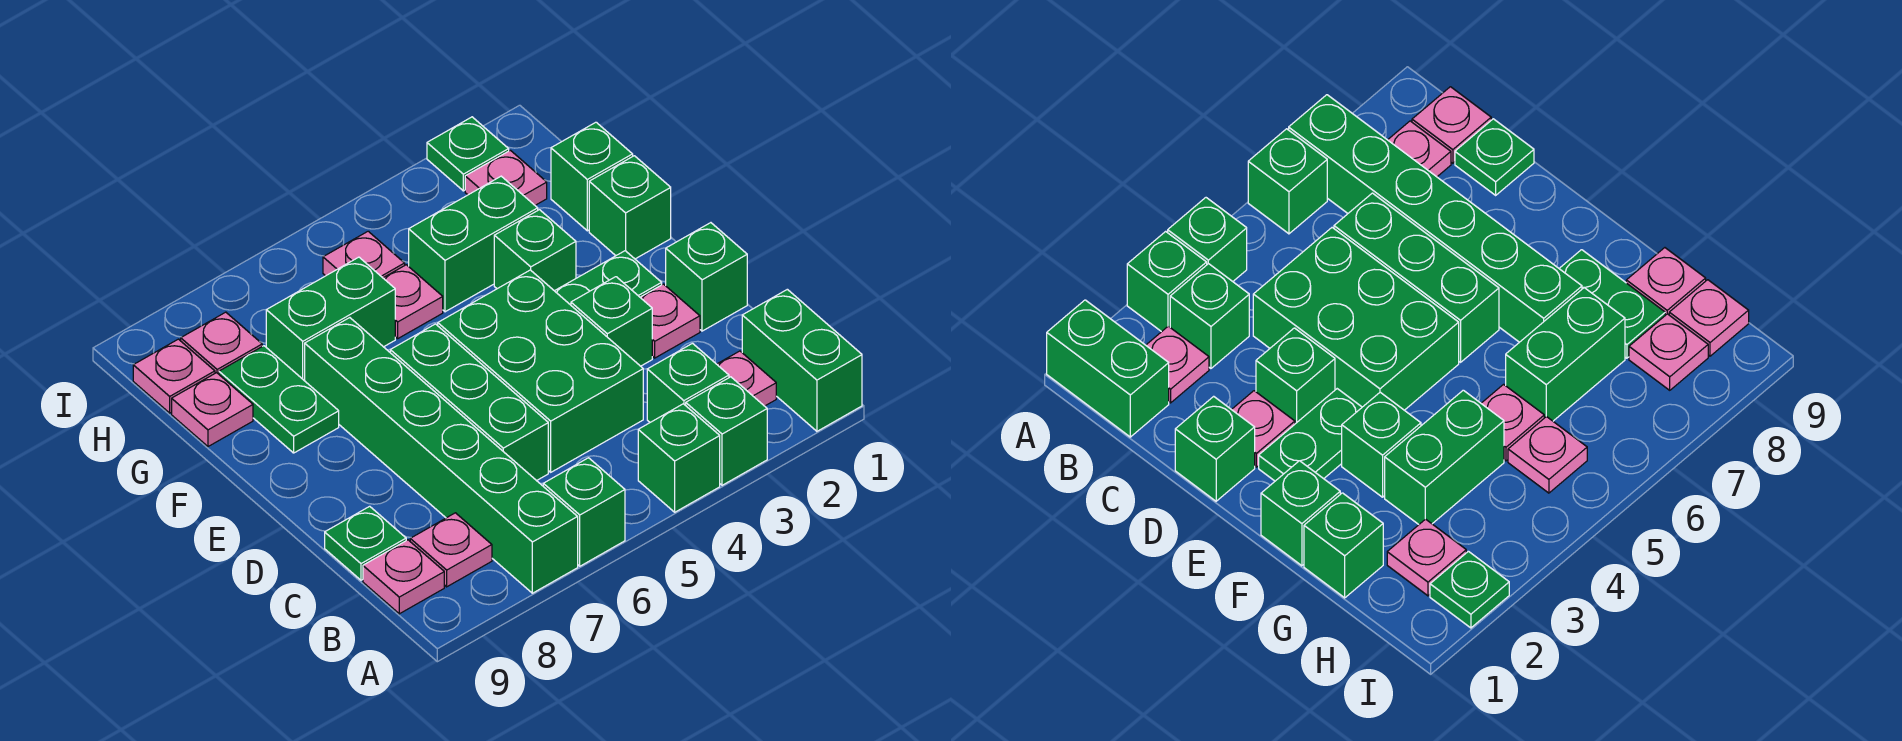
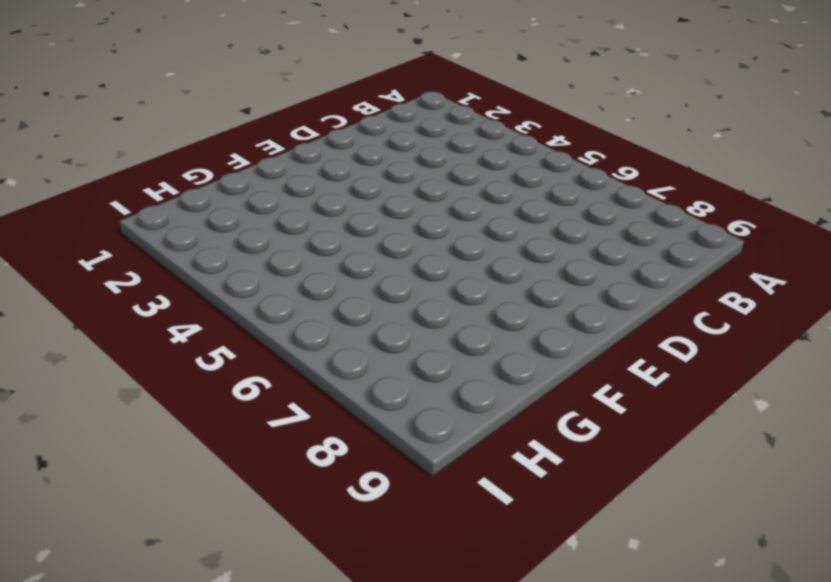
none -> green 1x2 brick [742,289,862,431]
none -> green 1x1 brick [686,377,767,485]
none -> green 1x1 brick [638,404,720,512]

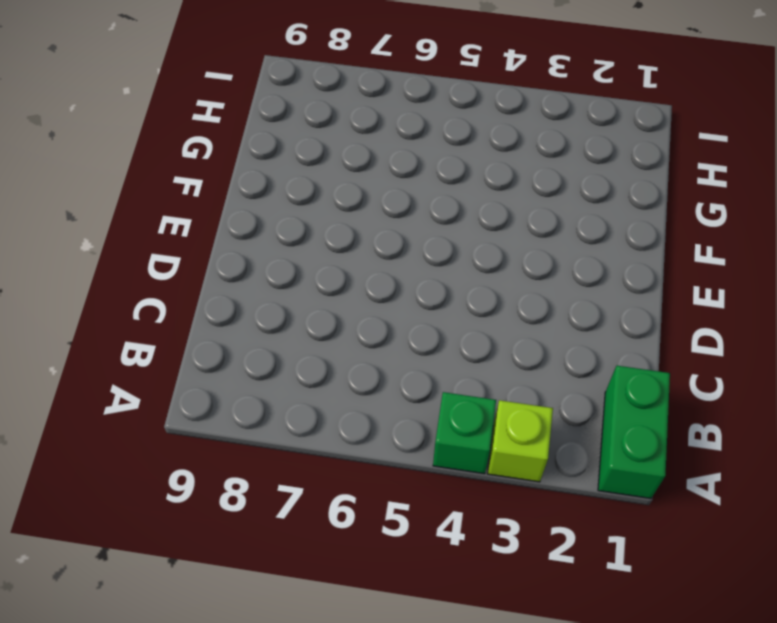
lime 1x1 brick [488,400,553,482] -> green 1x1 brick [686,377,767,485]
none -> green 1x1 brick [543,458,625,566]
none -> green 1x6 brick [305,318,578,593]
none -> pink 1x1 plate [717,351,776,406]

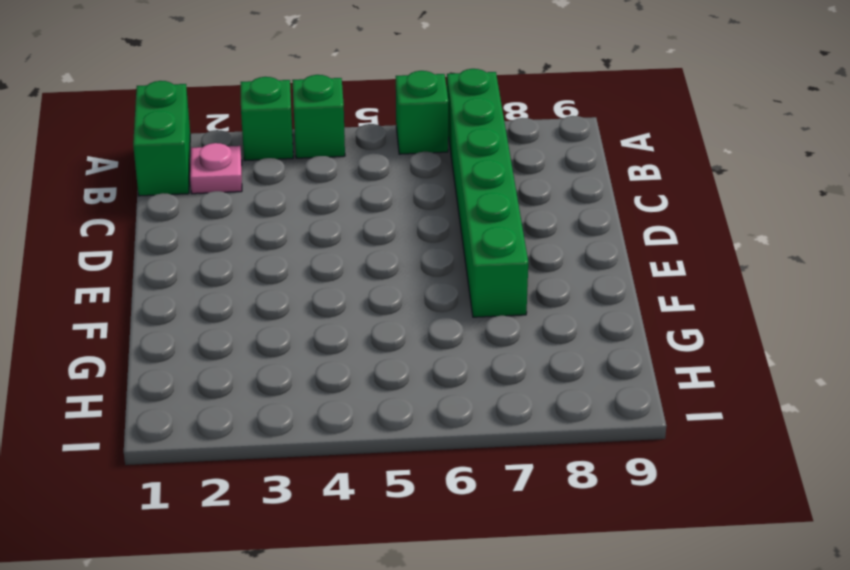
none -> green 1x1 brick [647,343,729,422]
none -> pink 1x1 plate [410,513,492,587]
none -> pink 1x1 plate [363,540,444,614]

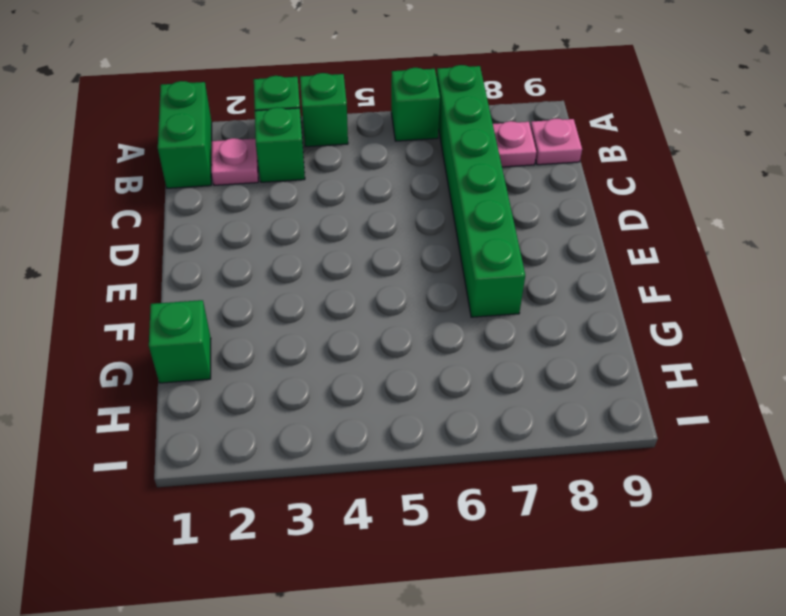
none -> green 2x3 brick [438,270,643,472]
none -> green 1x3 brick [390,324,548,481]
none -> green 1x1 plate [325,506,406,580]

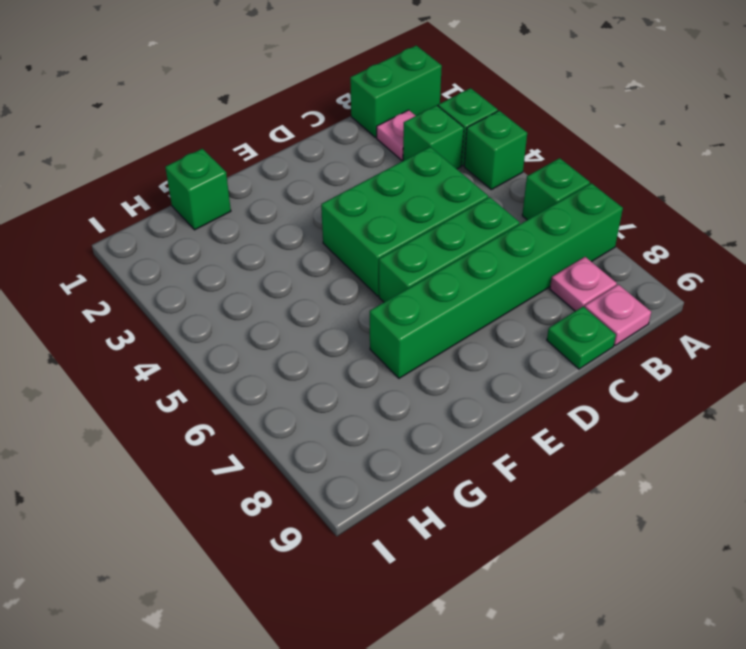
none -> green 1x1 brick [666,223,747,331]
none -> pink 1x1 plate [640,284,700,358]
none -> green 1x1 brick [571,277,652,366]

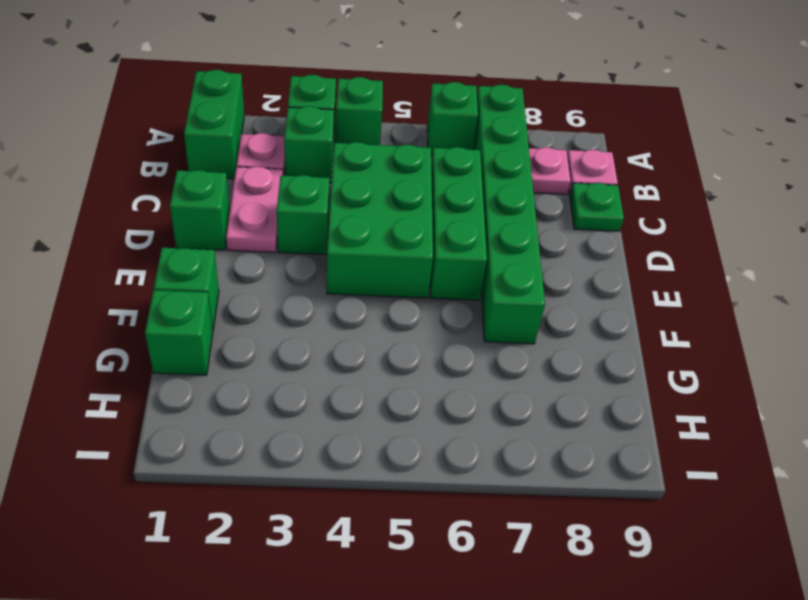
pink 1x2 plate [226,167,283,252] -> pink 1x1 plate [640,284,700,358]
none -> green 1x2 plate [555,251,662,305]
none -> green 1x1 brick [494,210,576,291]
none -> green 1x2 plate [219,346,339,453]

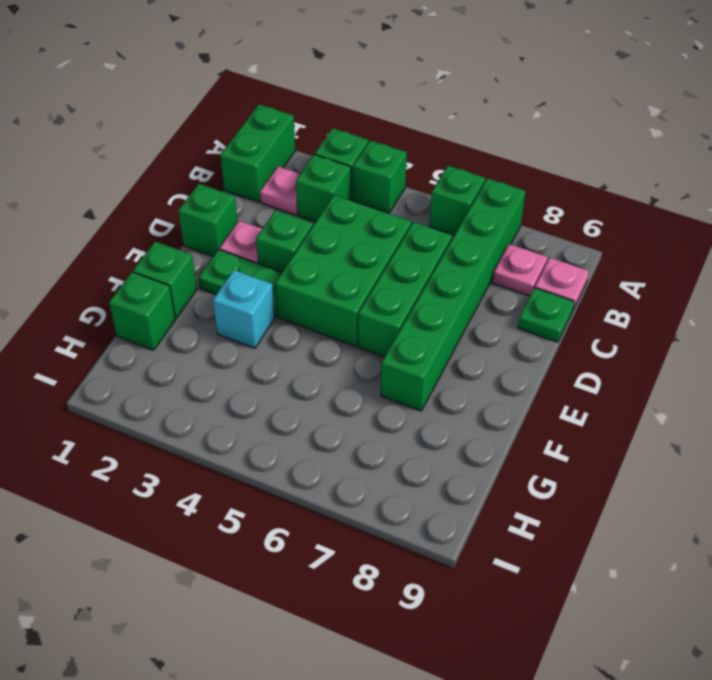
cyan 1x1 brick [213,270,275,348] -> green 1x1 brick [494,210,576,291]
none -> green 1x2 plate [219,346,339,453]
none -> green 1x2 brick [409,176,538,312]
none -> pink 1x1 plate [384,265,443,338]

